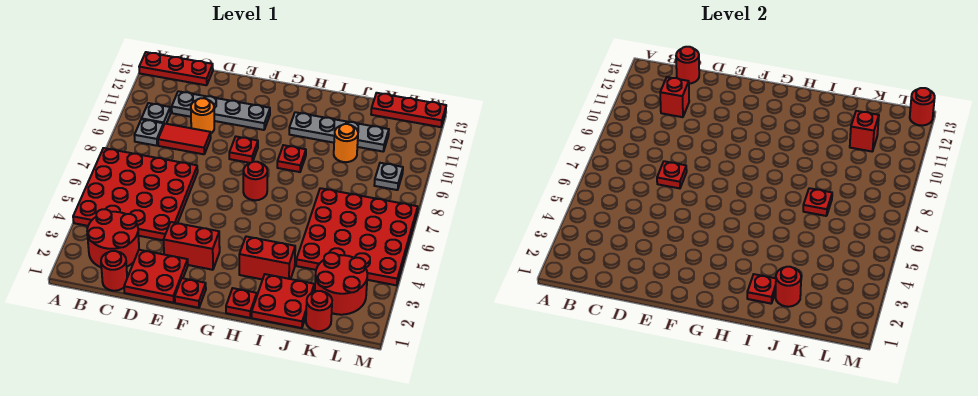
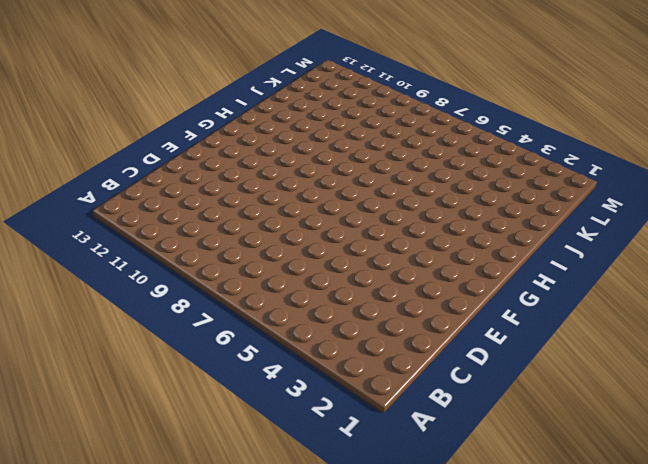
none -> red 4x4 plate [73,148,198,241]
none -> red 1x3 plate [139,52,213,85]
none -> red 2x2 round brick [87,209,139,267]
none -> grey 1x1 plate [134,119,164,146]

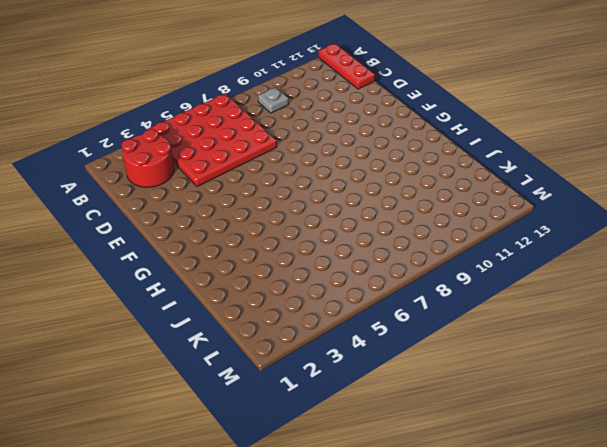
none -> grey 1x1 plate [142,103,170,125]
none -> red 1x1 round brick [101,251,127,291]
none -> red 1x2 tile [158,124,211,154]
none -> grey 1x4 plate [172,91,270,130]

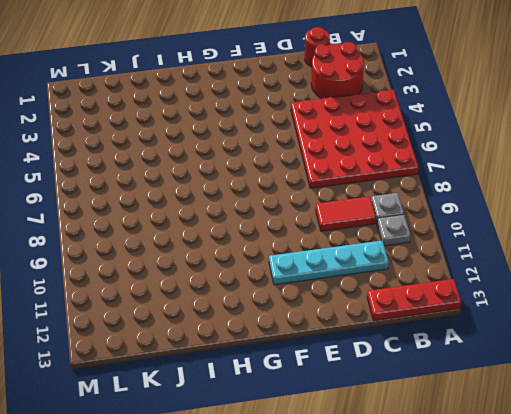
cyan 1x4 plate [269,241,389,285] -> grey 1x4 plate [172,91,270,130]
none -> red 2x2 plate [124,250,188,303]
none -> orange 1x1 round brick [191,98,214,133]
none -> red 1x2 brick [164,222,220,270]
none -> red 1x1 plate [175,278,206,308]

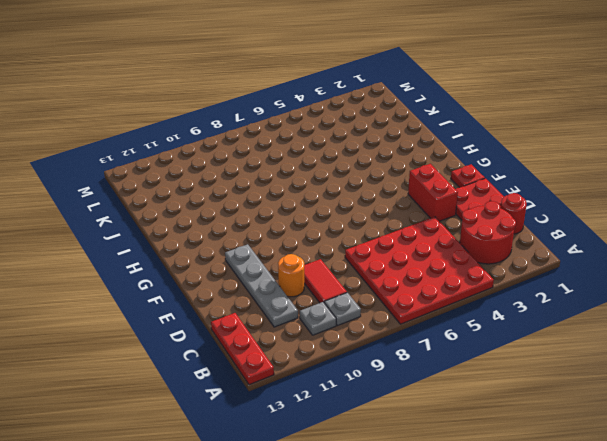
none -> red 1x1 plate [229,137,258,163]
none -> red 1x1 round brick [243,162,267,200]
none -> red 1x1 plate [226,288,257,318]
none -> red 1x2 brick [239,236,295,279]

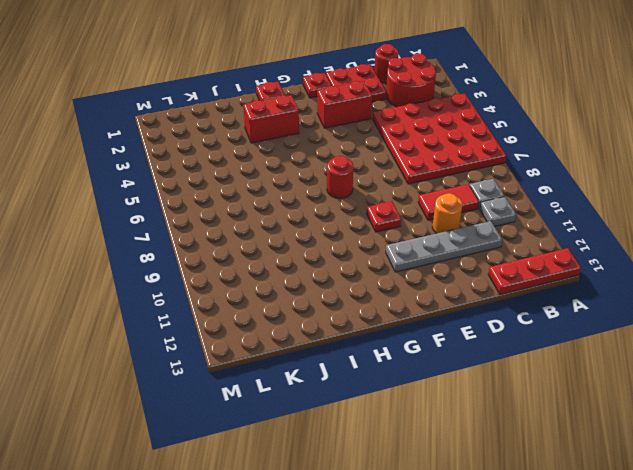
none -> red 1x1 plate [277,145,306,172]
none -> grey 1x4 plate [289,112,389,151]
none -> red 2x2 plate [252,274,314,328]
none -> red 4x4 plate [296,188,418,285]

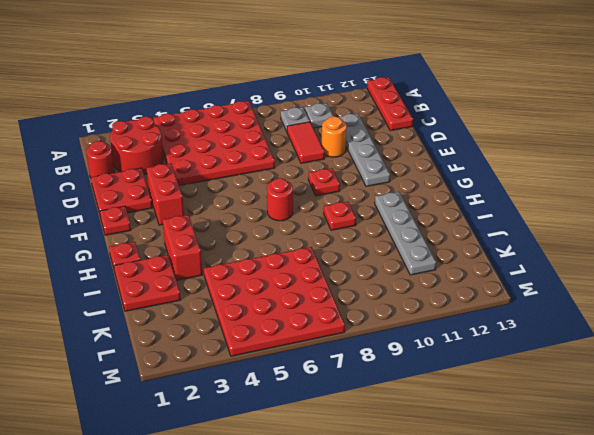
none -> orange 1x1 round brick [334,124,358,162]
none -> red 1x1 round brick [306,291,332,331]
none -> red 2x2 round brick [315,253,367,315]
none -> red 1x3 plate [371,93,446,127]

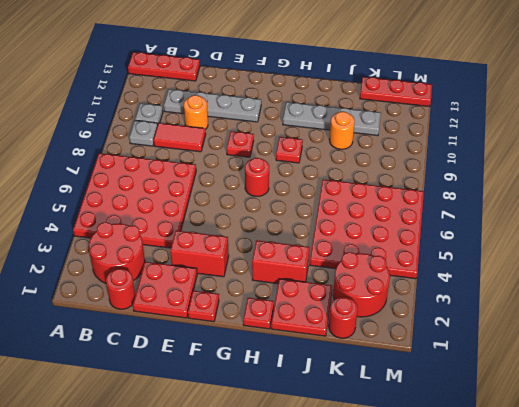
none -> grey 1x1 plate [374,163,403,190]
none -> red 1x1 brick [660,77,689,117]
none -> red 1x1 round brick [676,47,699,84]
none -> red 1x1 plate [657,161,687,188]

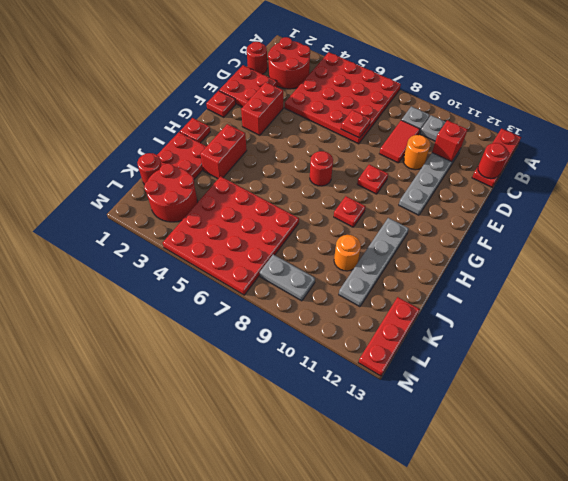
grey 1x2 plate [260,255,315,301] -> grey 1x1 plate [374,163,403,190]
none -> red 1x1 plate [747,274,776,304]
none -> red 1x1 round brick [775,267,801,307]
none -> red 1x1 plate [803,188,832,216]
none -> red 1x1 brick [850,111,879,151]

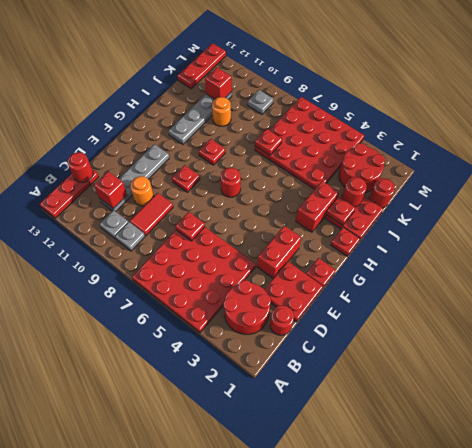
none -> red 1x1 round brick [910,88,935,125]

